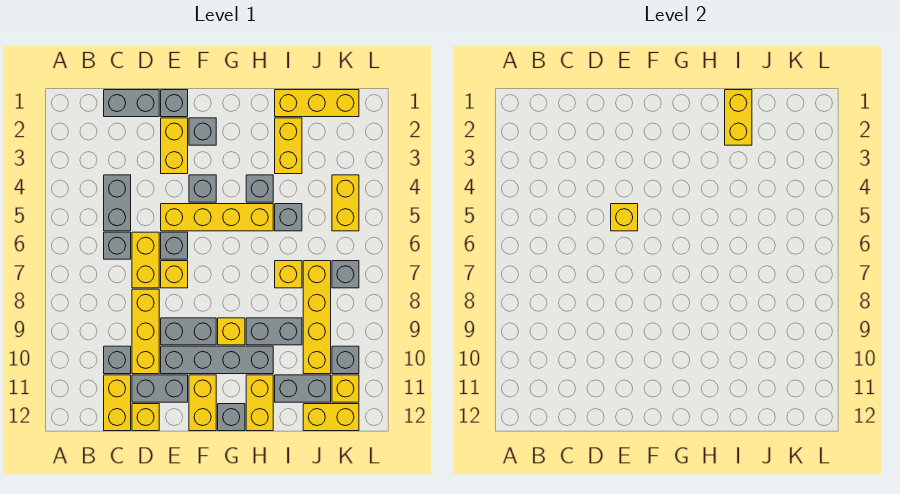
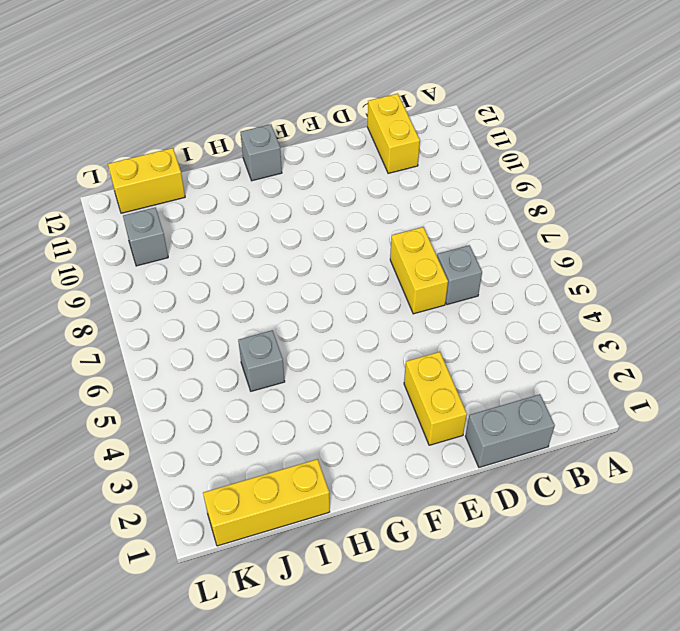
none -> grey 1x2 brick [104,175,131,231]
none -> grey 1x1 brick [104,346,131,374]
none -> yellow 1x3 brick [132,289,159,374]
none -> grey 1x2 brick [132,375,188,402]

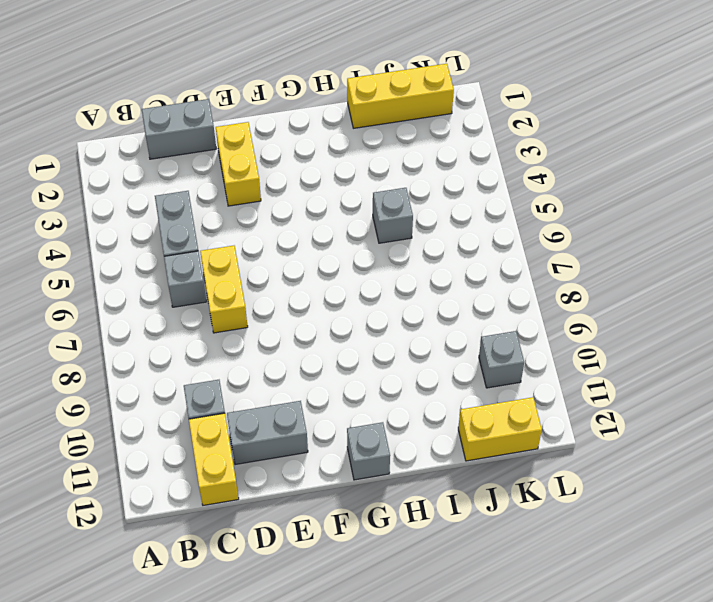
none -> yellow 1x3 brick [132,289,159,374]
none -> yellow 1x1 brick [132,404,159,431]
none -> grey 1x1 brick [161,90,188,117]
none -> yellow 1x4 brick [161,204,273,231]

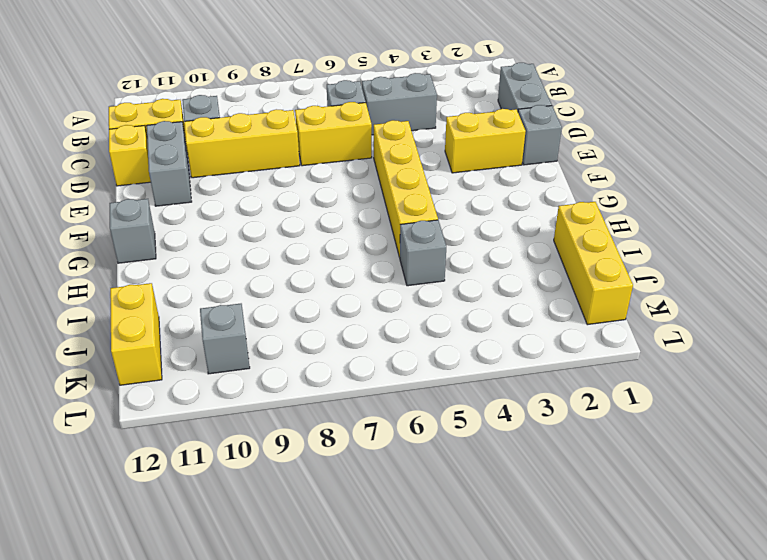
none -> grey 1x1 brick [161,232,188,259]
none -> yellow 1x1 brick [161,261,188,288]
none -> grey 1x2 brick [161,318,216,345]
none -> grey 1x4 brick [161,346,273,374]

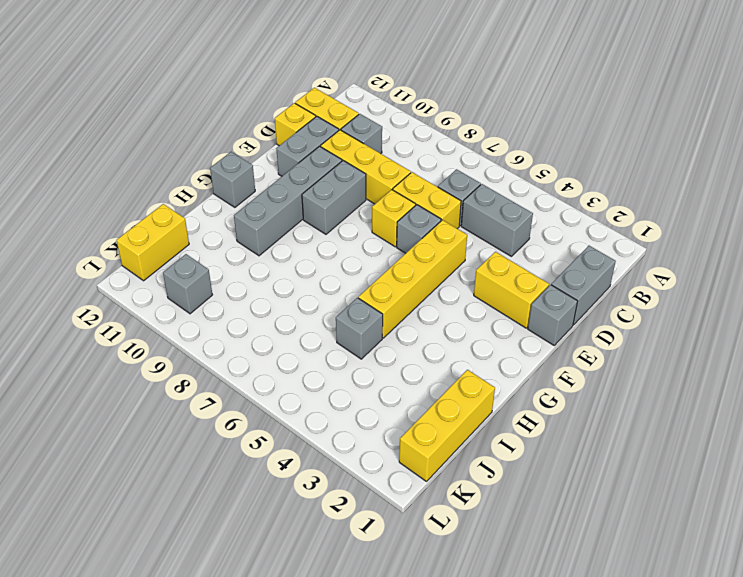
none -> grey 1x1 brick [189,118,216,145]
none -> grey 1x1 brick [189,175,216,202]
none -> yellow 1x2 brick [189,375,216,431]
none -> yellow 1x1 brick [218,318,245,345]

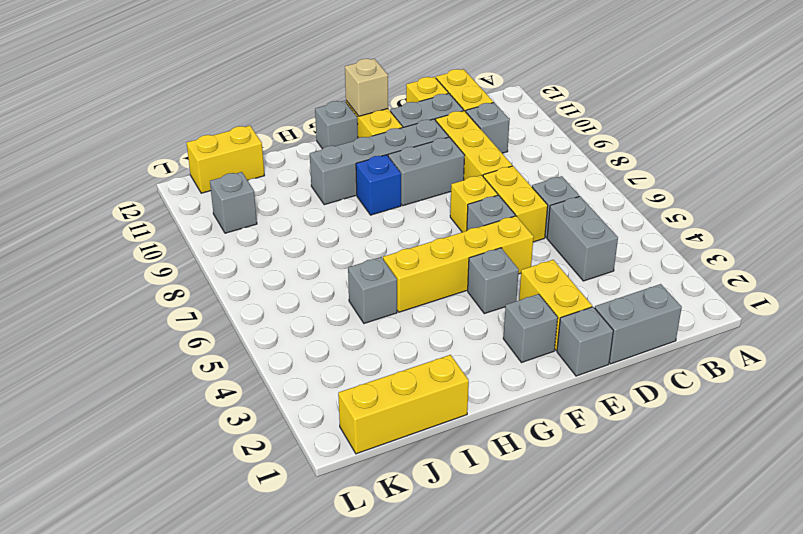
tan 1x1 brick [345,59,388,116] -> none
blue 1x1 brick [356,155,401,215] -> yellow 1x1 brick [218,318,245,345]
none -> grey 1x1 brick [246,175,273,202]
none -> grey 1x2 brick [246,318,302,345]
none -> yellow 1x2 brick [246,375,273,431]
none -> yellow 1x2 brick [275,118,302,174]

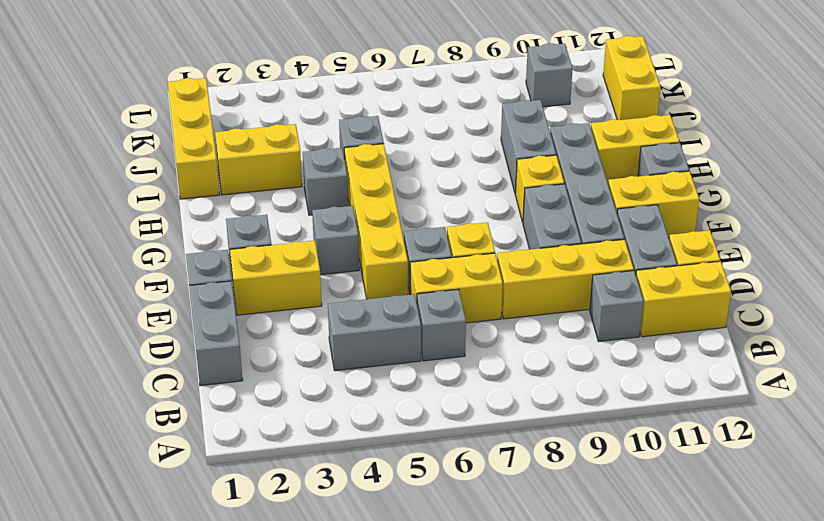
none -> yellow 1x1 brick [275,261,302,288]
none -> grey 1x2 brick [275,375,331,402]
none -> yellow 1x4 brick [303,261,331,374]
none -> yellow 1x2 brick [332,175,359,231]

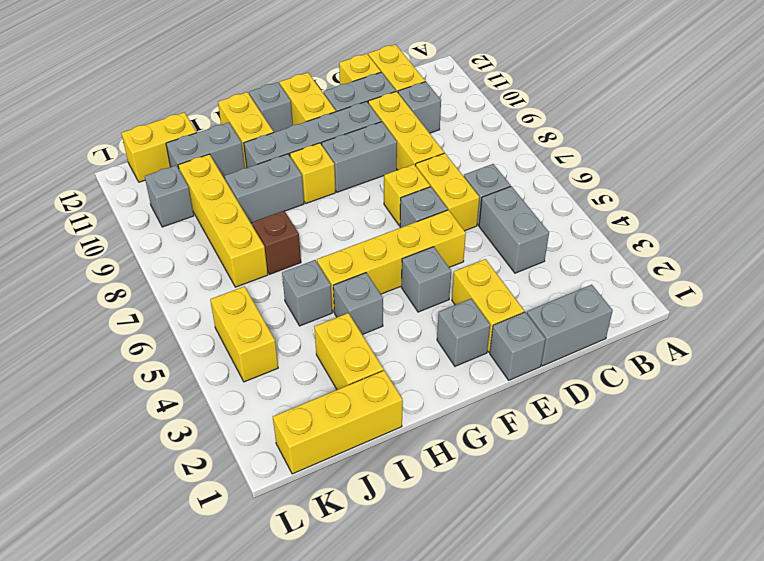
brown 1x1 brick [252,211,301,274] -> yellow 1x1 brick [275,261,302,288]
none -> grey 1x1 brick [332,261,359,288]
none -> yellow 1x1 brick [332,375,359,402]
none -> yellow 1x1 brick [611,204,638,231]
none -> yellow 1x2 brick [725,90,752,145]

